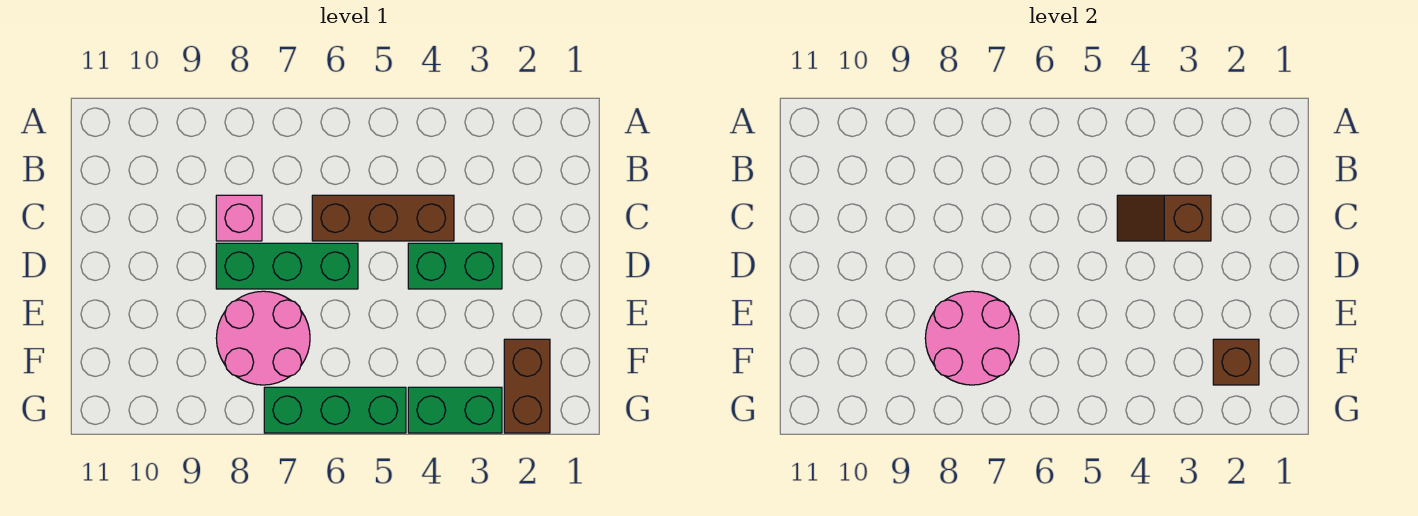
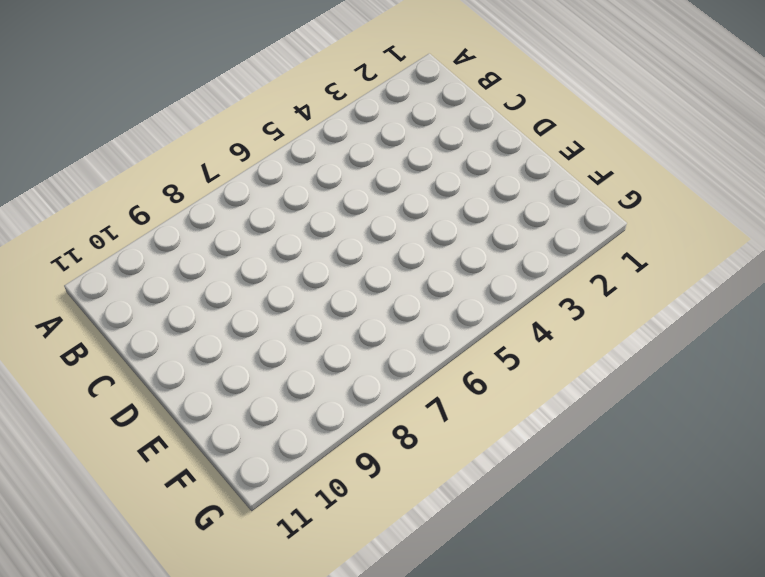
none -> brown 1x3 brick [312,195,454,241]
none -> pink 1x1 brick [216,195,262,241]

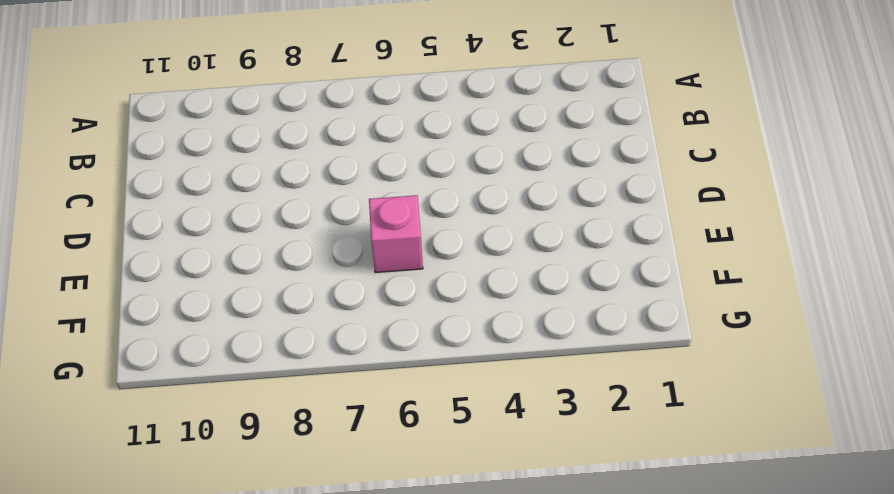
pink 1x1 brick [369,195,423,273] -> pink 1x1 brick moved to [216,195,262,241]
none -> brown 1x3 brick [312,195,454,241]
none -> green 1x2 brick [408,243,502,289]

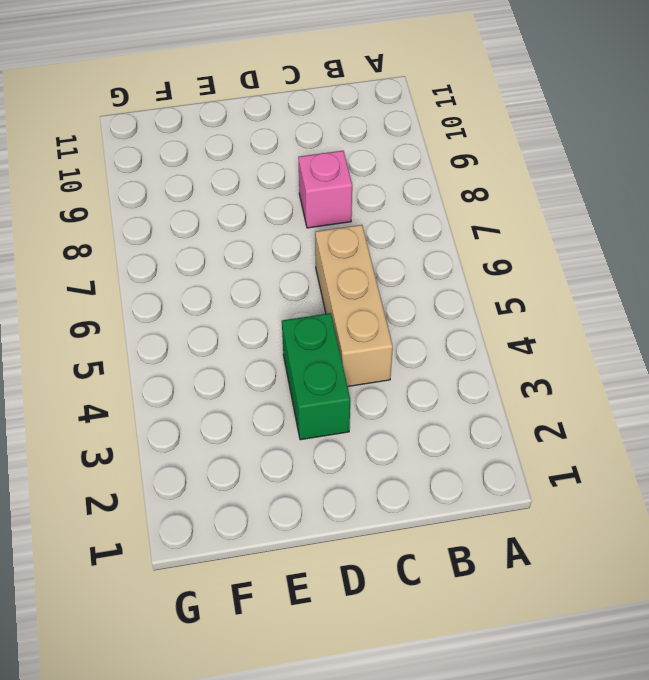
tan 1x3 brick [315,225,393,386] -> brown 1x3 brick [312,195,454,241]
none -> green 1x3 brick [216,243,358,289]
none -> pink 2x2 round brick [216,291,310,385]

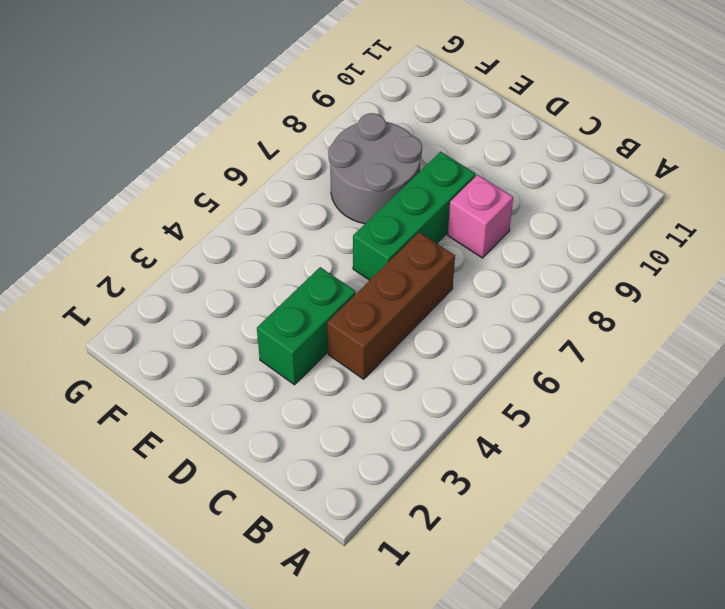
grey 2x2 round brick [328,113,422,224] -> pink 2x2 round brick [216,291,310,385]
none -> brown 1x2 brick [504,339,550,433]
none -> green 1x2 brick [408,387,502,433]

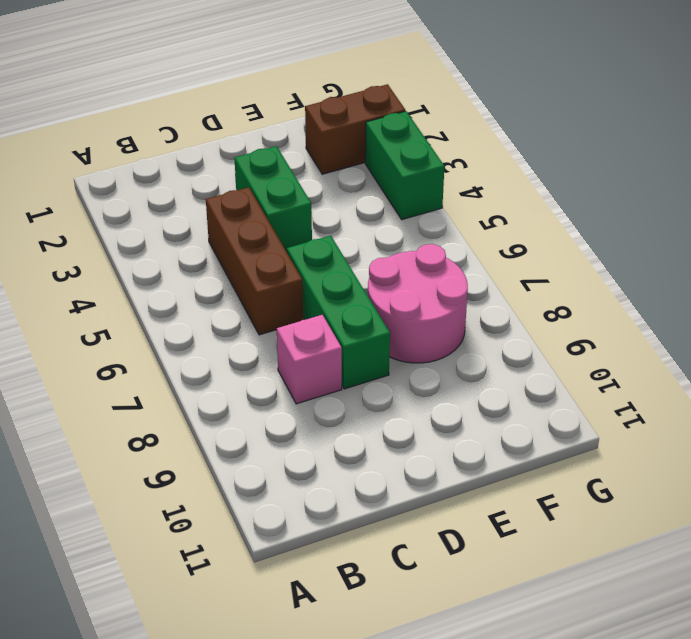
none -> green 1x3 brick [264,387,406,433]
none -> brown 1x2 slope [1117,195,1211,241]

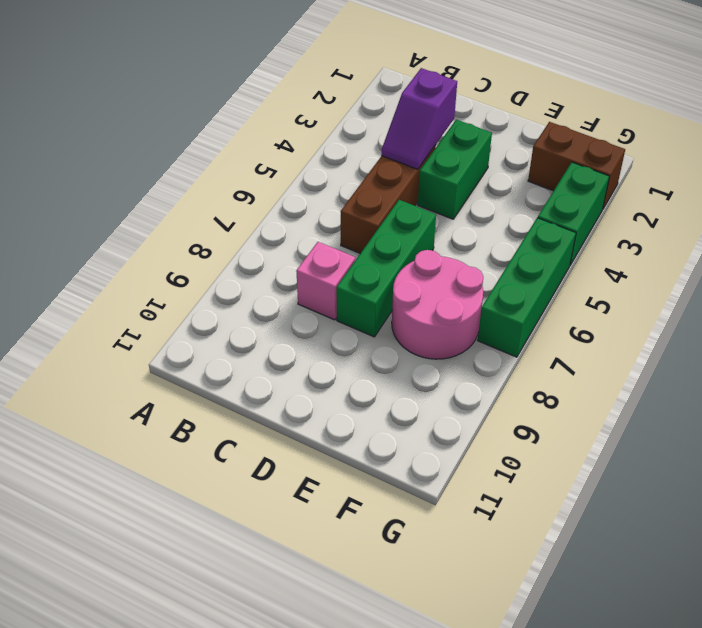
purple 1x2 slope [382,68,457,169] -> brown 1x2 slope [1117,195,1211,241]
none -> pink 2x2 round brick [925,291,1019,385]
none -> brown 1x1 brick [1213,339,1259,385]

